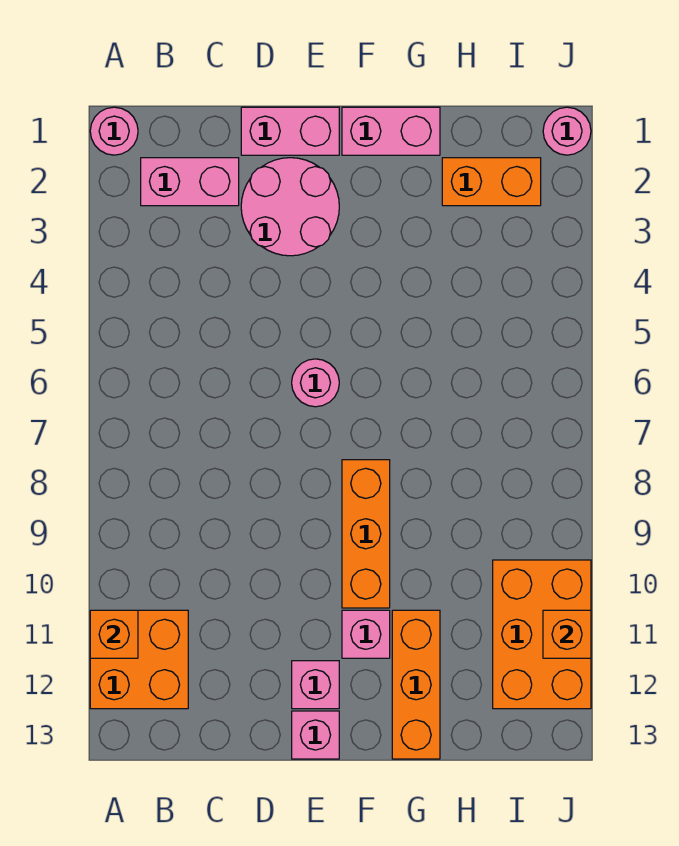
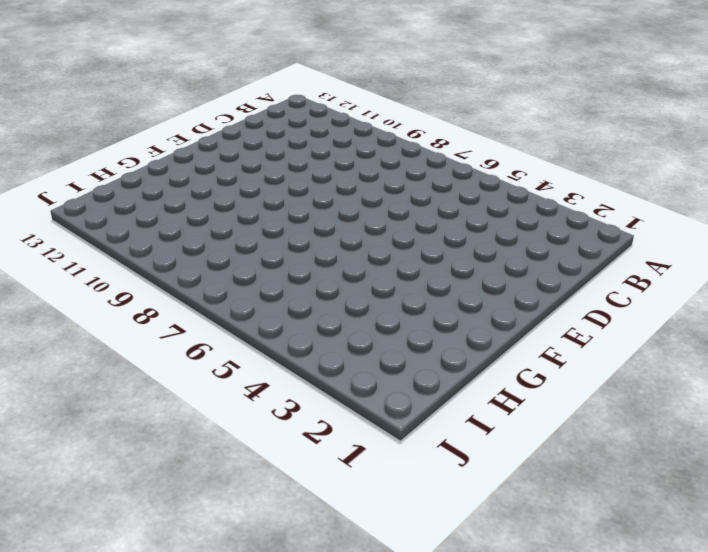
none -> pink 1x1 round brick [90,107,138,155]
none -> orange 2x2 brick [90,610,188,709]
none -> pink 1x2 brick [141,158,239,206]

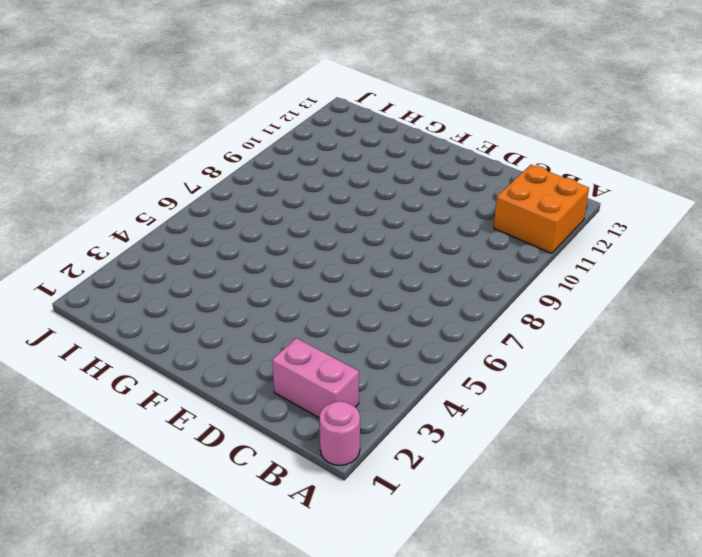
none -> pink 1x2 brick [241,107,339,155]
none -> pink 2x2 round brick [241,158,339,256]
none -> pink 1x1 round brick [292,359,339,407]

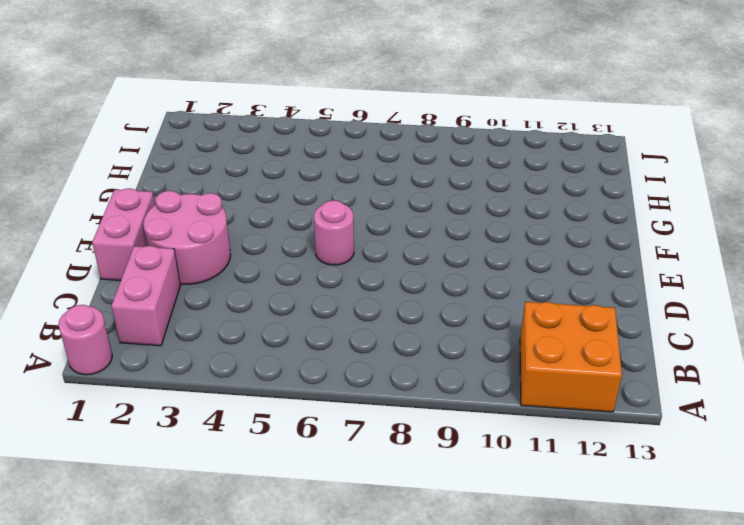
none -> pink 1x1 brick [292,661,339,709]
none -> pink 1x1 brick [292,711,339,759]
none -> pink 1x2 brick [342,107,440,155]

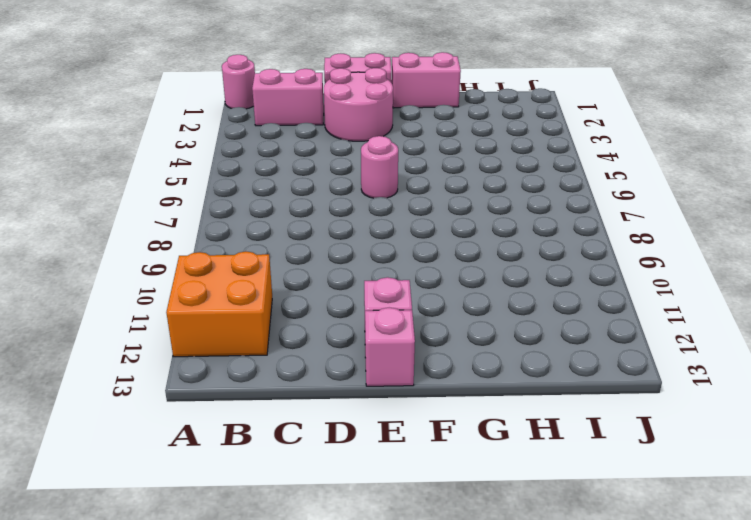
none -> orange 1x3 brick [342,460,390,608]
none -> pink 1x1 brick [342,610,390,658]
none -> orange 1x3 brick [392,610,440,759]

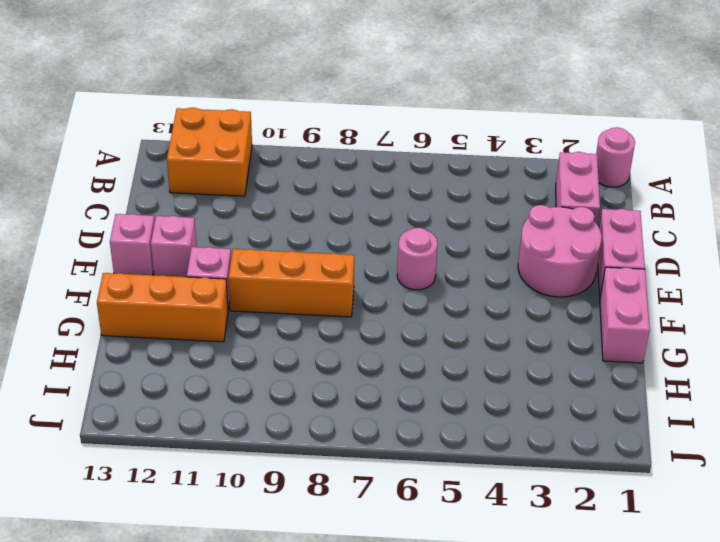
none -> orange 1x2 brick [442,158,541,206]
none -> orange 2x3 brick [493,560,591,709]
none -> pink 1x1 round brick [543,107,591,155]

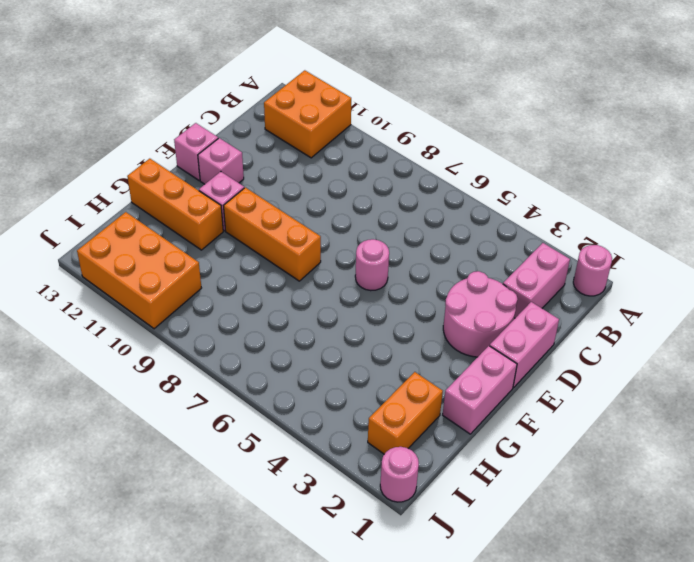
none -> orange 1x1 brick [90,610,138,658]
none -> orange 1x1 brick [543,610,591,658]

